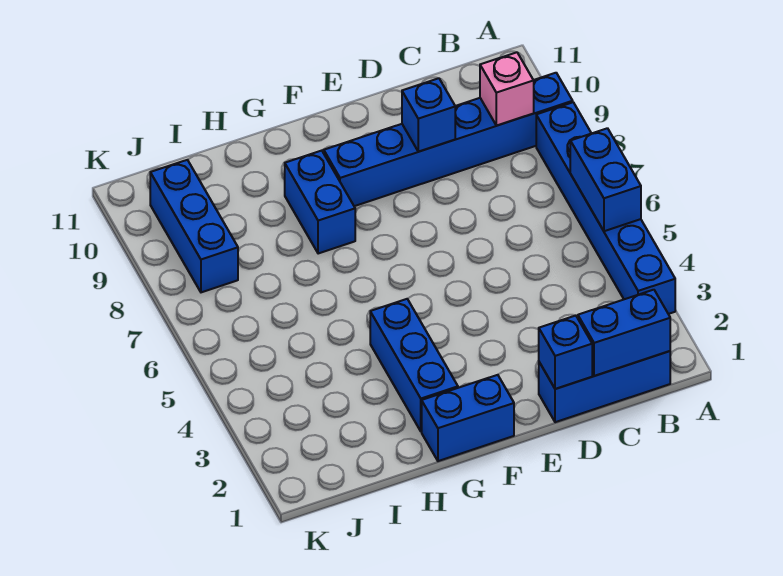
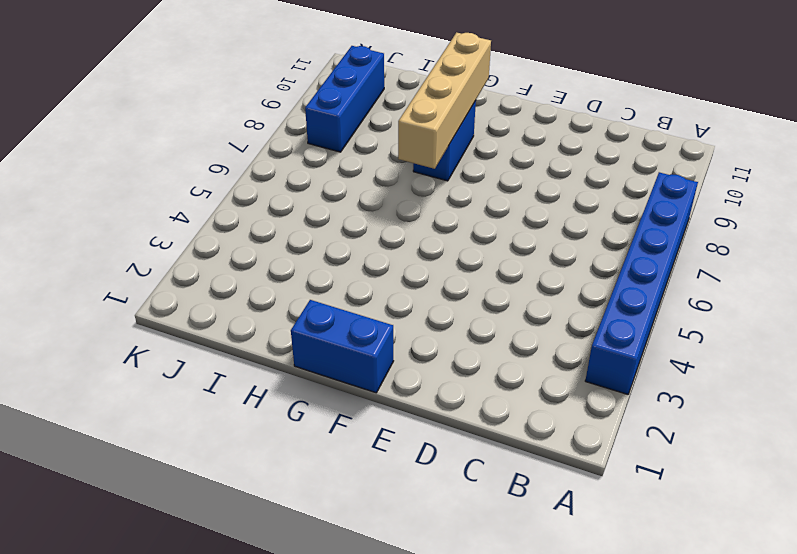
tan 1x4 brick [398,32,491,169] -> none
none -> blue 1x6 brick [324,73,573,206]
none -> blue 1x3 brick [539,351,670,422]
none -> blue 1x3 brick [370,299,458,431]

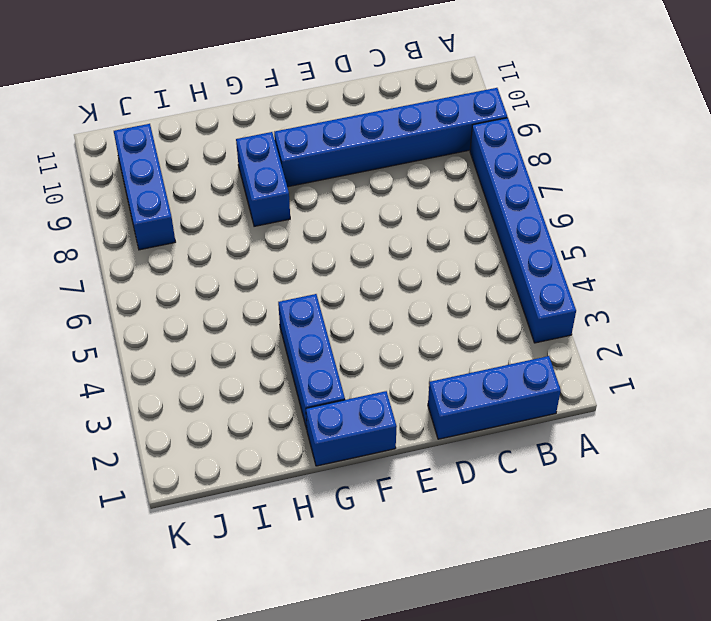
none -> blue 1x2 brick [570,128,641,231]
none -> blue 1x2 brick [578,290,670,376]
none -> pink 1x1 brick [480,52,534,126]

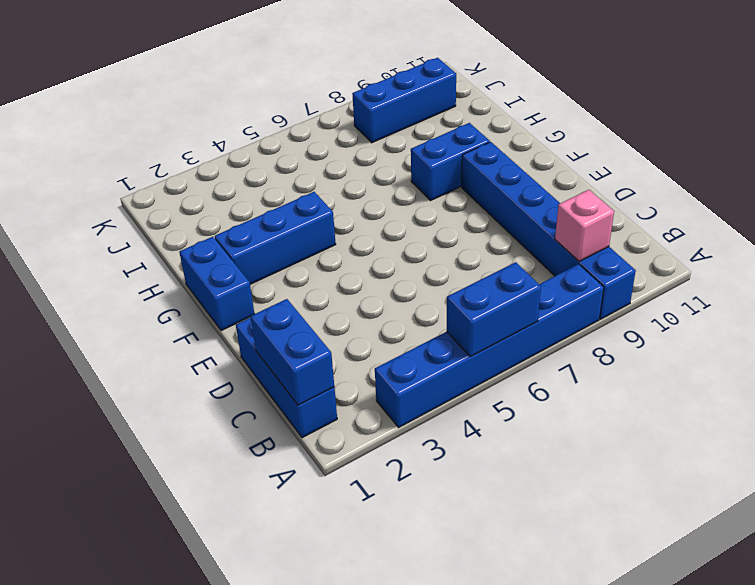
none -> blue 1x1 brick [539,316,592,389]
none -> blue 1x1 brick [402,78,455,152]

